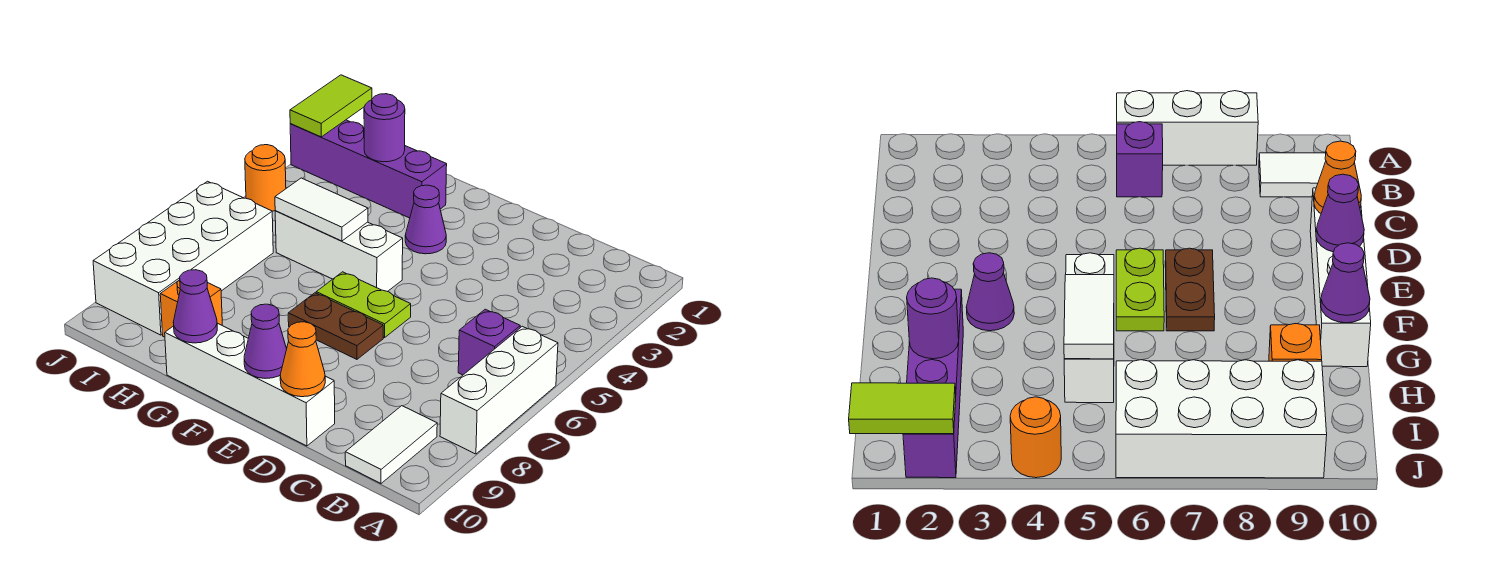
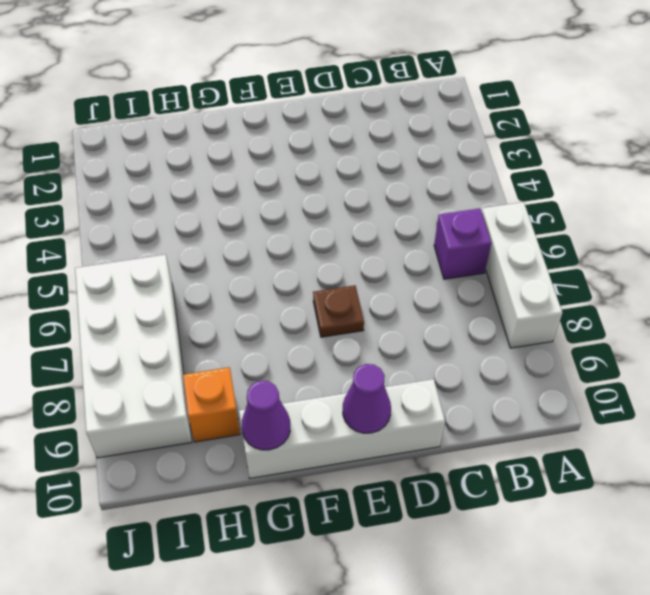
brown 1x1 plate [313,285,364,337] -> brown 1x2 plate [288,293,383,359]
none -> white 1x2 tile [345,406,437,483]
none -> lime 1x2 plate [316,272,411,338]
none -> purple 1x1 cone [405,185,446,254]

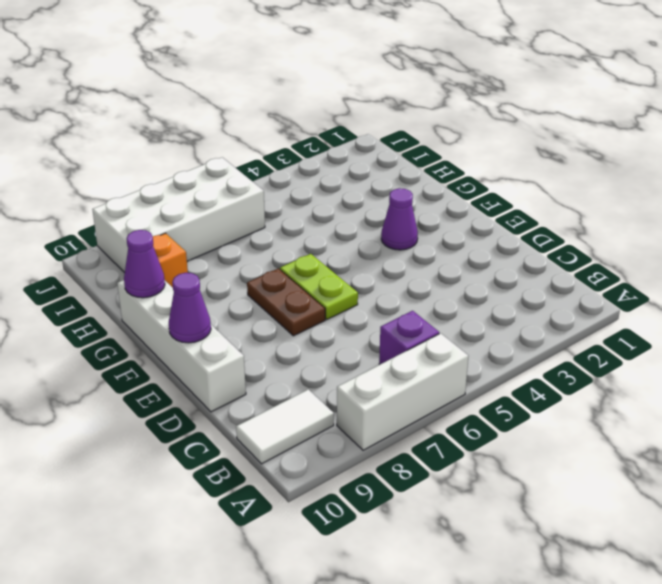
none -> white 1x3 brick [275,211,403,292]
none -> purple 1x4 brick [290,120,447,218]
none -> orange 1x1 round brick [245,145,286,211]

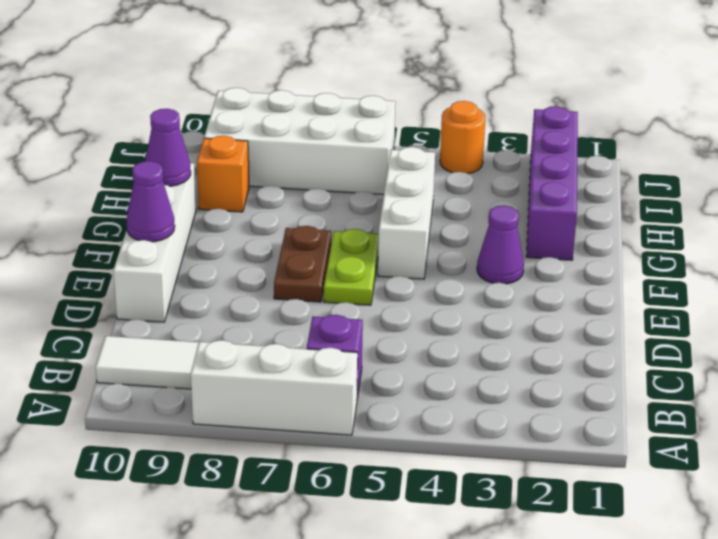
none -> orange 1x1 cone [280,322,325,397]
none -> white 1x2 tile [275,178,368,241]
none -> purple 1x1 round brick [364,94,405,162]

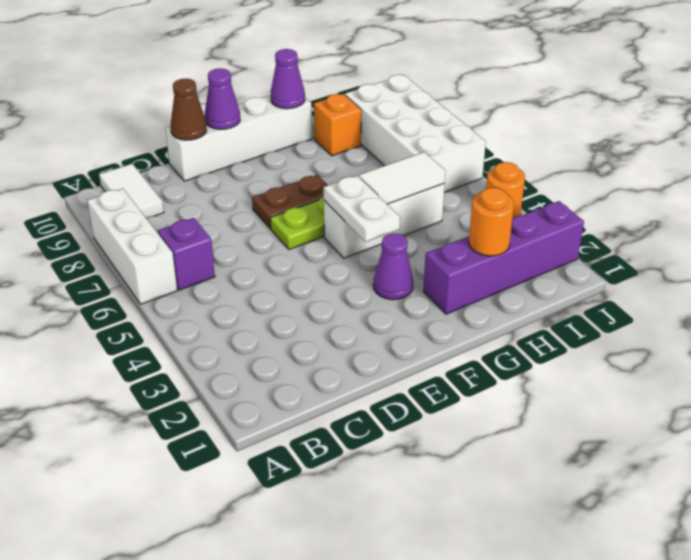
brown 1x1 cone [170,79,207,140] -> orange 1x1 cone [280,322,325,397]
white 1x2 plate [324,176,400,242] -> none
orange 1x1 round brick [469,187,514,256] -> purple 1x1 round brick [364,94,405,162]
none -> lime 1x2 tile [290,75,372,137]

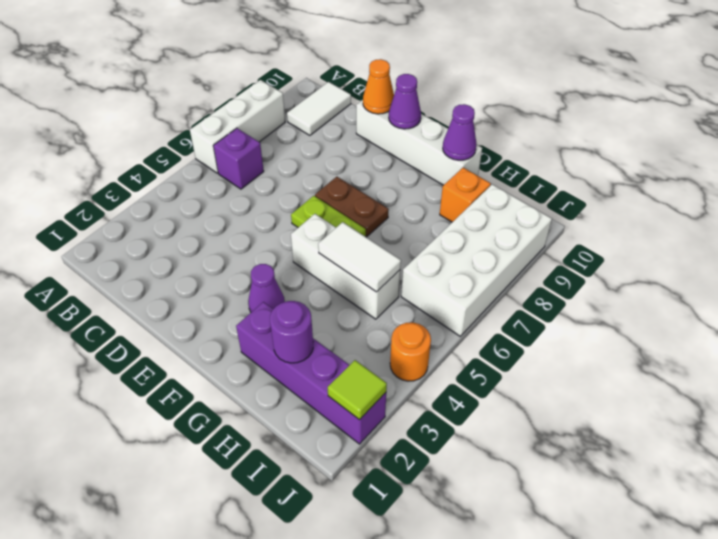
lime 1x1 tile [328,360,387,420] -> lime 1x2 tile [290,75,372,137]

